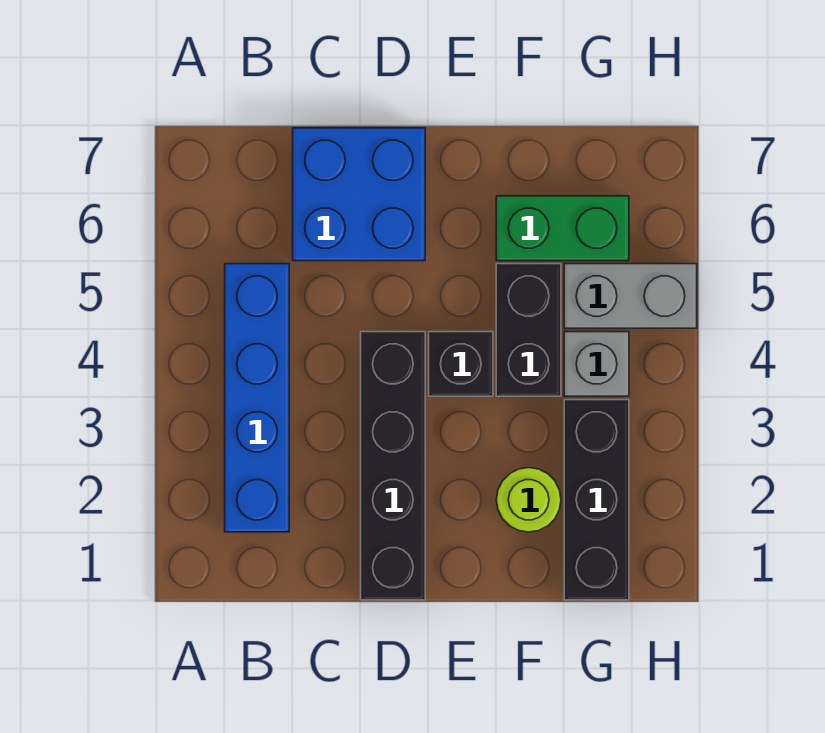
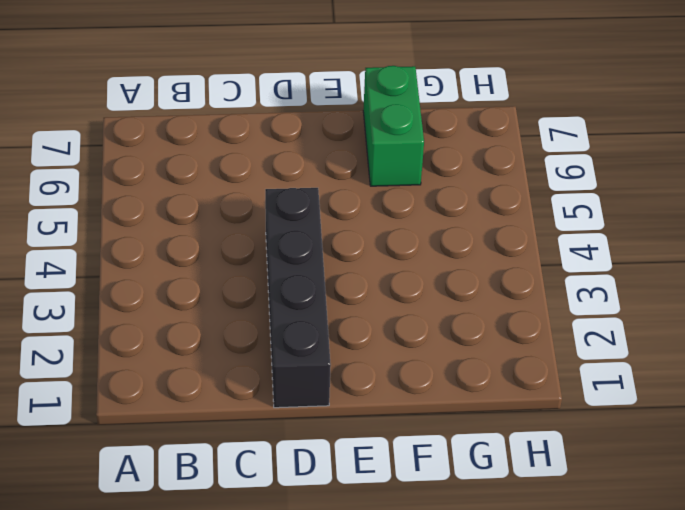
green 1x2 brick [363,66,424,186] -> green 1x2 brick turned to [496,196,629,261]
none -> blue 1x4 brick [225,264,289,532]
none -> blue 2x2 brick [293,128,425,261]

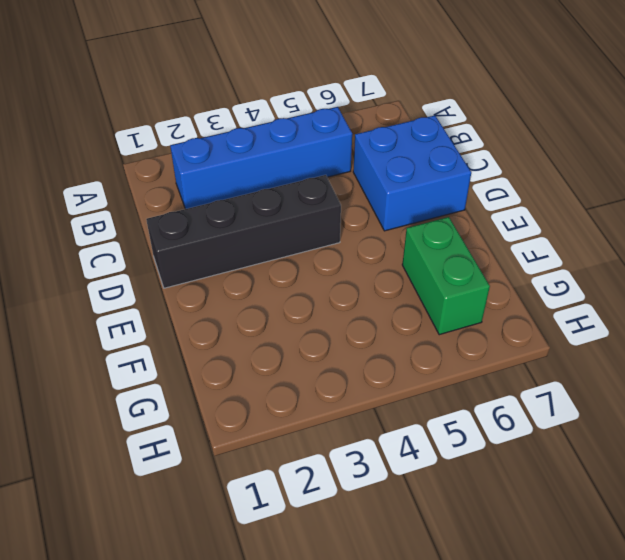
none -> black 1x1 brick [429,332,493,396]
none -> lime 1x1 round brick [496,468,561,532]

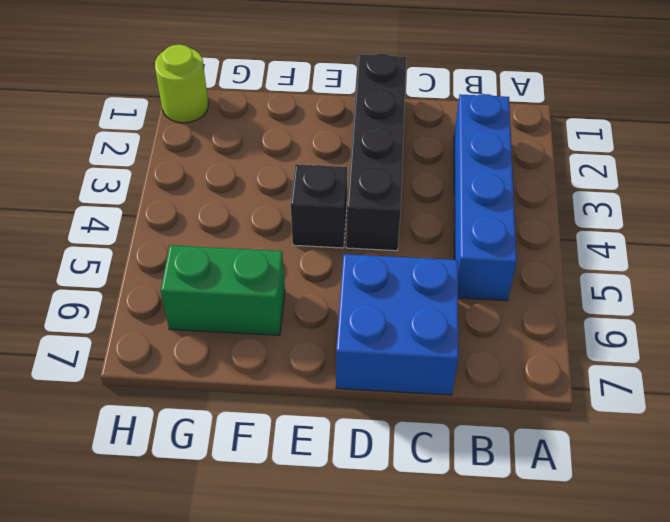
lime 1x1 round brick [155,45,208,123] -> lime 1x1 round brick moved to [496,468,561,532]
none -> black 1x2 brick [496,264,561,396]
none -> black 1x3 brick [564,400,629,600]

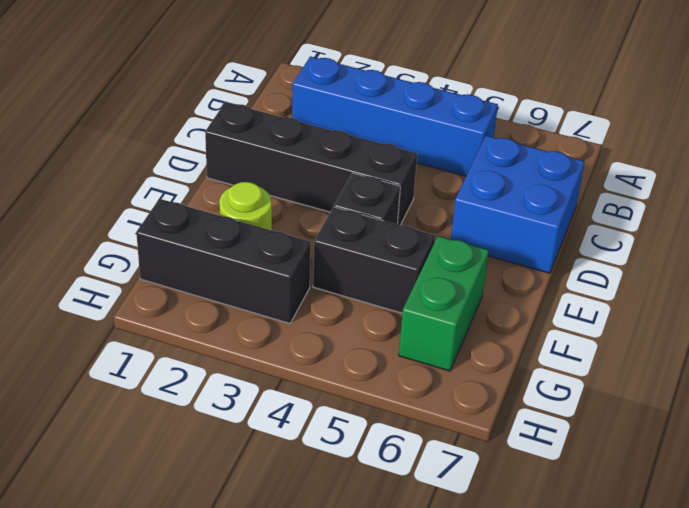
none -> grey 1x1 brick [564,332,629,396]
none -> grey 1x2 brick [564,264,697,328]

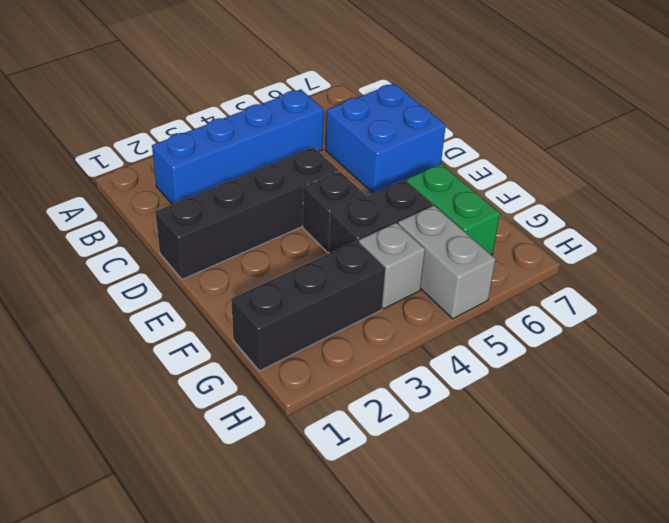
none -> lime 1x1 round brick [496,468,561,532]

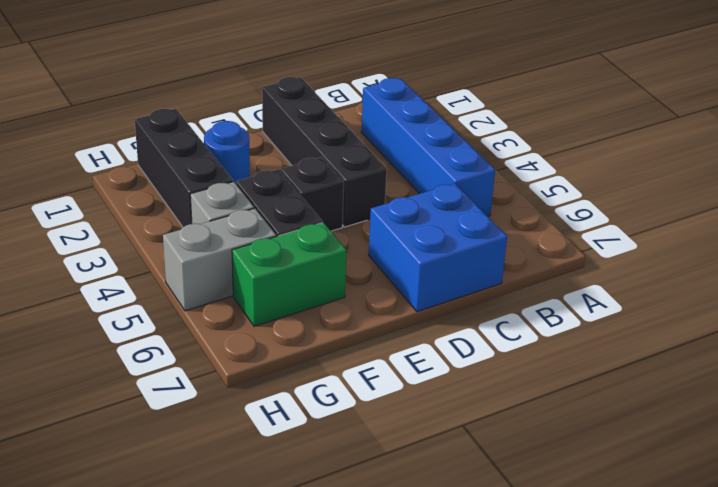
blue 1x1 round brick [204,121,250,183] -> lime 1x1 round brick [496,468,561,532]

